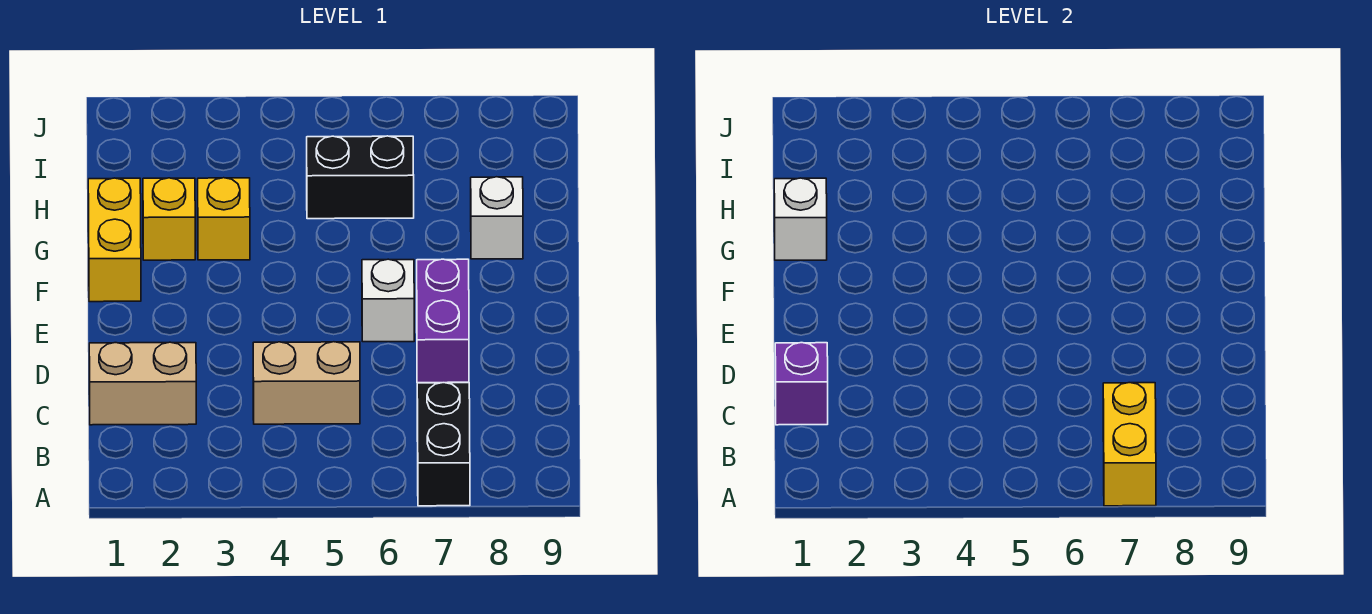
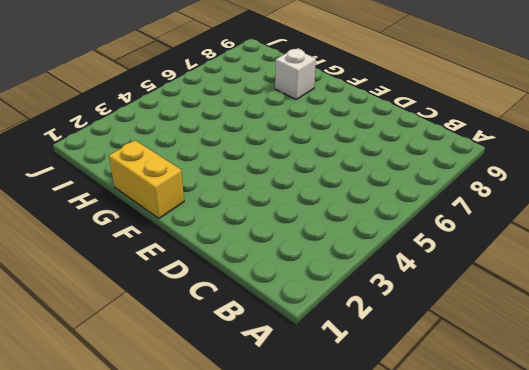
none -> black 1x2 brick [417,383,470,506]
none -> tan 1x2 brick [89,342,196,425]
none -> tan 1x2 brick [253,342,360,424]

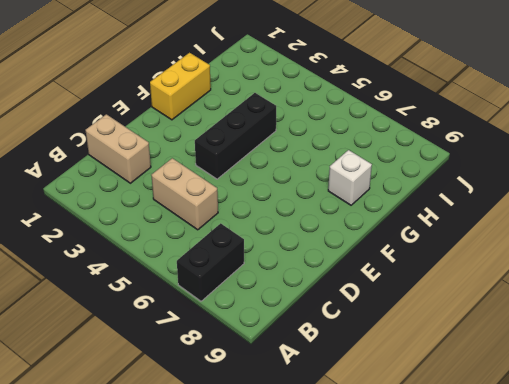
black 1x3 brick [195,93,276,179] -> none
none -> purple 1x2 brick [417,259,469,383]
none -> white 1x1 brick [362,259,414,342]
none -> yellow 1x1 brick [143,178,195,260]

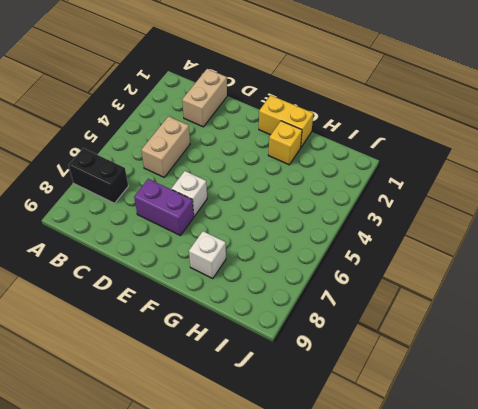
none -> yellow 1x1 brick [198,178,250,260]
none -> black 1x2 brick [307,136,414,219]
none -> yellow 1x2 brick [1103,383,1156,506]

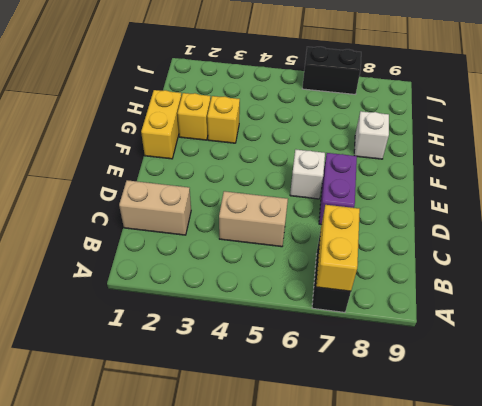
black 1x2 brick [302,47,361,94] -> black 1x2 brick moved to [307,136,414,219]
none -> purple 1x1 brick [775,343,828,425]
none -> white 1x1 brick [774,178,827,260]

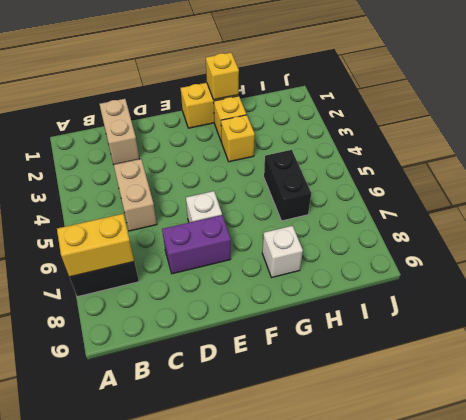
yellow 1x1 brick [206,53,239,100] -> white 1x1 brick [774,178,827,260]
none -> purple 1x1 brick [775,343,828,425]

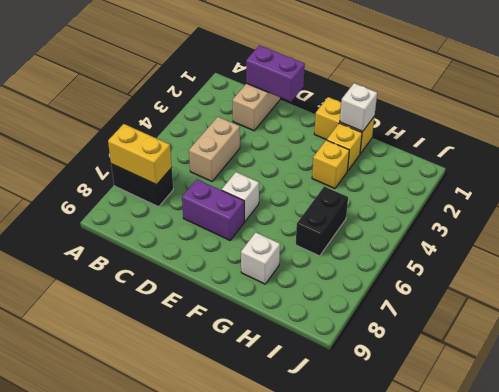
purple 1x2 brick [246,45,305,102] -> purple 1x1 brick [775,343,828,425]

